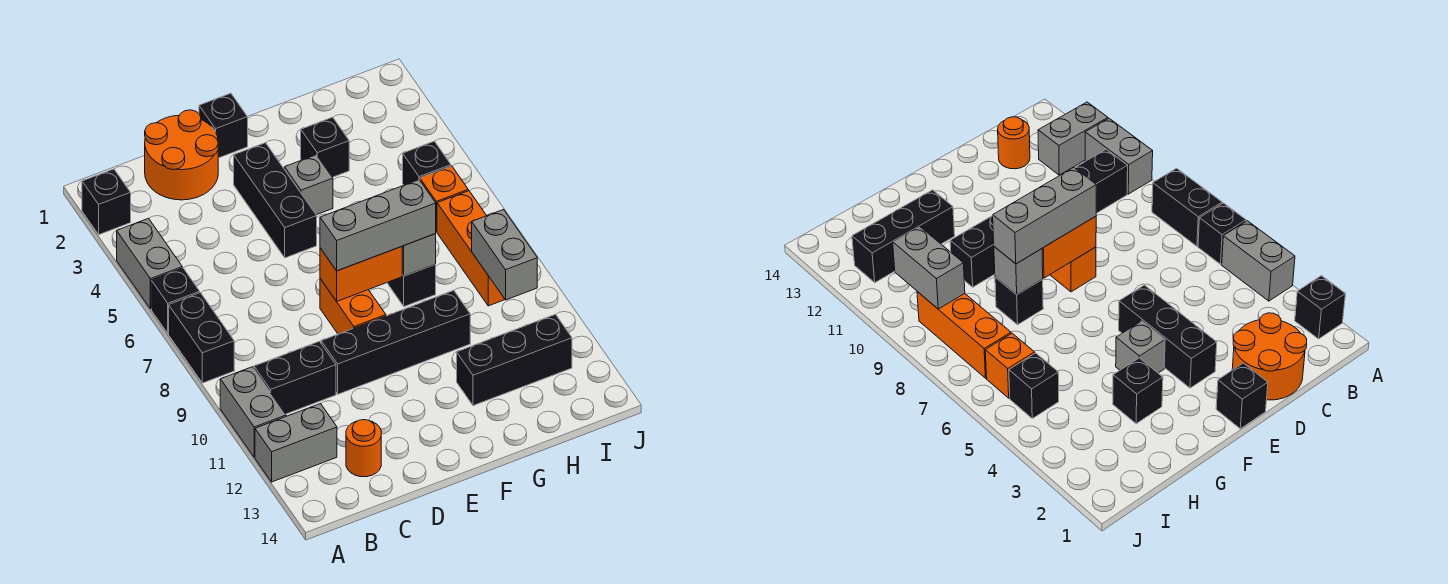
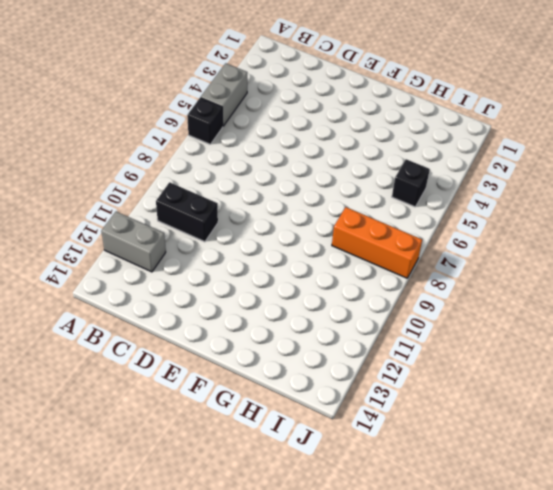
orange 1x3 brick [332,207,422,278] -> orange 1x3 brick turned to [437,191,505,306]
none -> black 1x1 brick [82,169,131,235]
none -> black 1x2 brick [169,293,234,383]
none -> grey 1x2 brick [220,367,286,457]

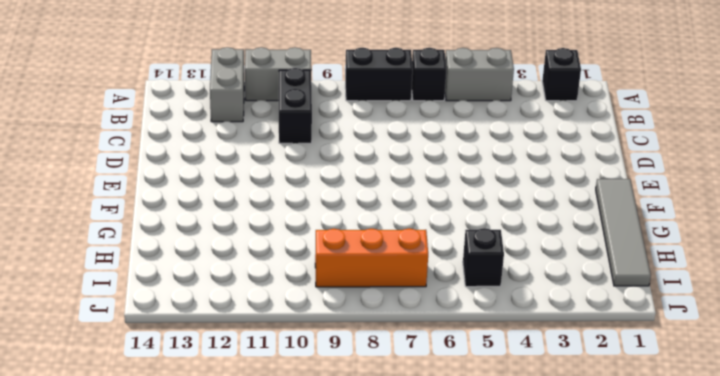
grey 1x4 tile [596,179,651,286] -> none
none -> orange 2x2 round brick [145,110,218,200]
none -> orange 1x1 round brick [346,420,381,477]
none -> black 1x4 brick [321,290,470,394]

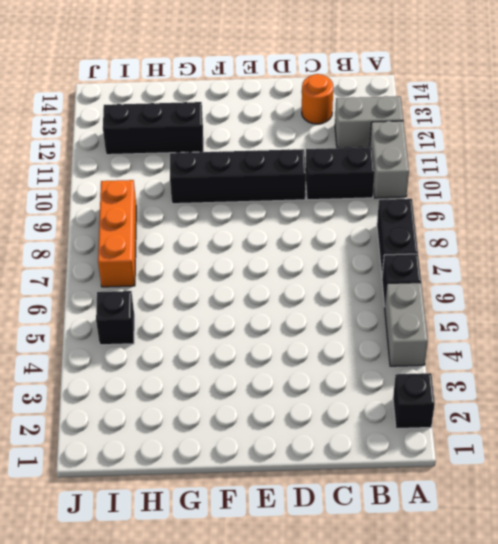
none -> orange 2x2 round brick [145,110,218,200]
none -> black 1x1 brick [199,93,248,158]
none -> black 1x3 brick [234,143,317,258]

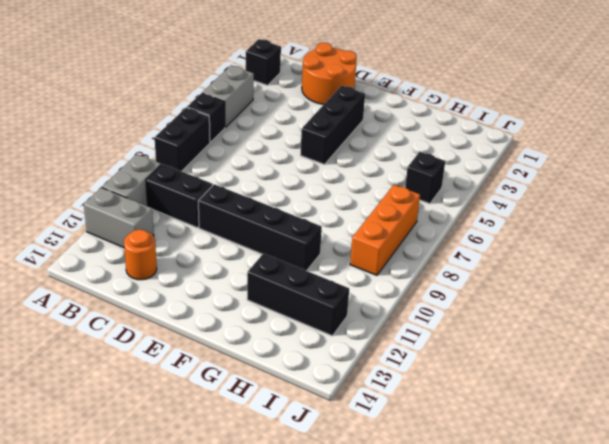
none -> black 1x1 brick [199,93,248,158]
none -> orange 1x2 brick [320,279,386,334]
none -> grey 1x1 brick [285,155,333,215]

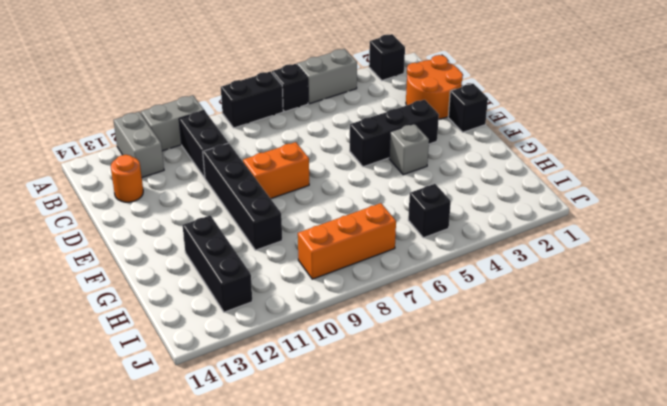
none -> black 1x1 brick [301,117,349,177]
none -> black 1x1 brick [387,264,436,307]
none -> orange 1x1 brick [420,166,468,232]

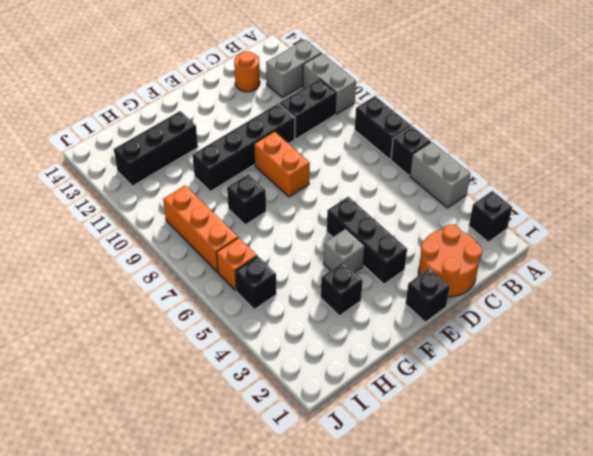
none -> orange 1x2 brick [320,247,402,301]
none -> grey 1x1 brick [402,234,436,276]
none -> grey 1x2 brick [472,210,537,300]

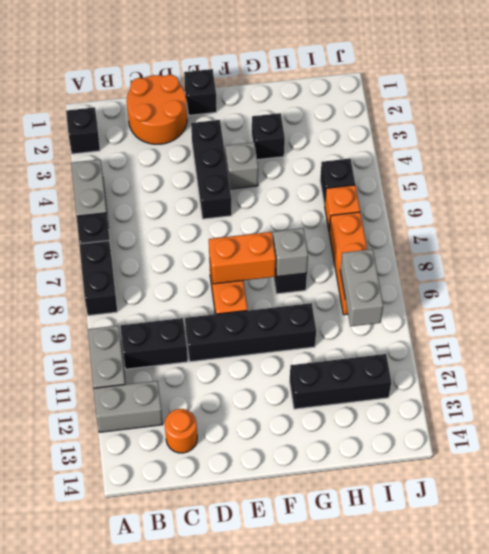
none -> grey 1x3 brick [320,180,436,271]

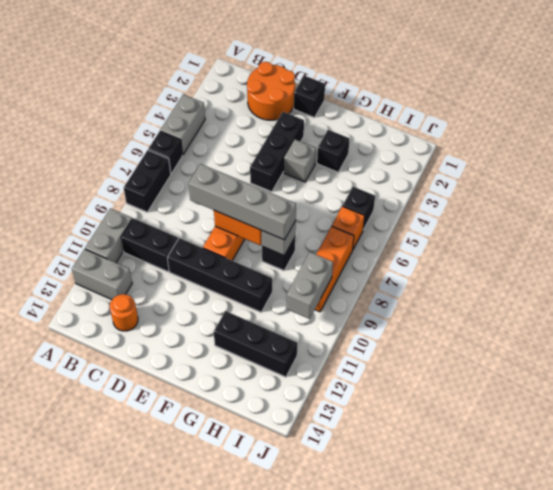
grey 1x4 brick [188,164,296,240] -> grey 1x3 brick [320,180,436,271]
none -> black 1x1 brick [82,169,131,235]

